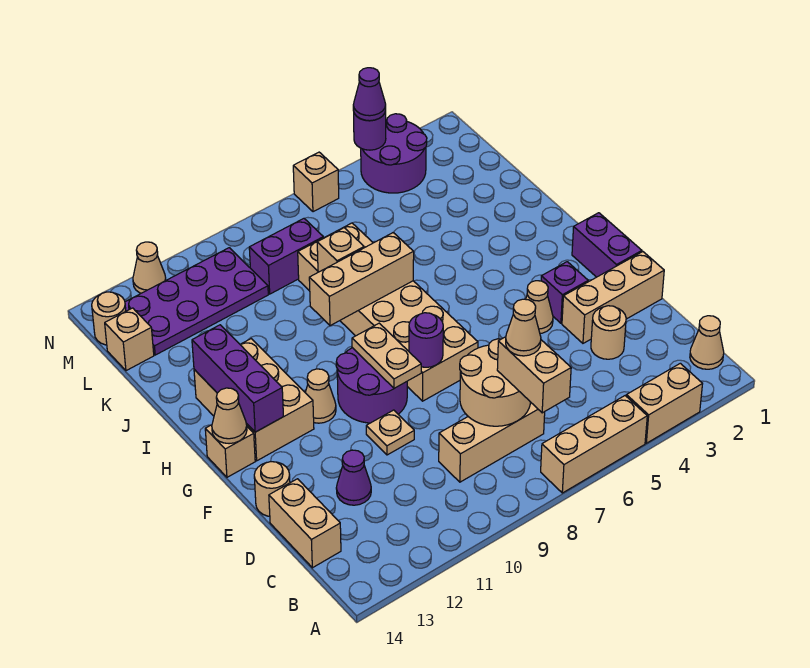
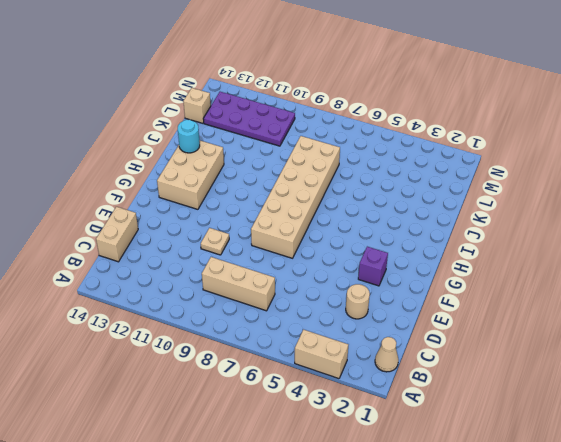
cyan 1x1 round brick [178,120,200,153] -> purple 1x3 brick [192,325,283,432]
none -> tan 1x3 brick [541,396,647,493]
none -> purple 1x1 cone [336,450,371,505]
none -> tan 1x3 brick [562,252,664,343]
none -> tan 1x1 round brick [254,462,290,516]

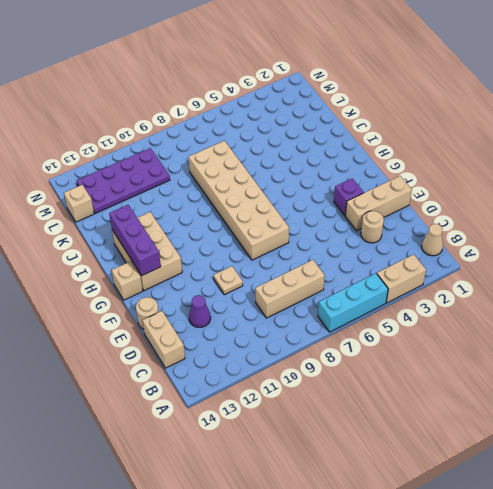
cyan 1x3 brick [318,273,388,332] -> tan 1x3 brick [541,396,647,493]
none -> purple 1x2 brick [572,213,642,277]
none -> tan 1x1 cone [526,281,553,334]
none -> purple 2x2 round brick [336,348,407,423]
none -> tan 1x1 cone [305,369,336,423]

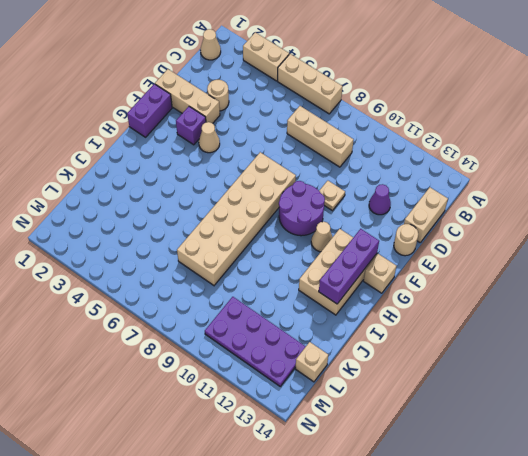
none -> purple 1x2 brick [249,219,323,294]
none -> purple 2x2 round brick [361,114,427,193]
none -> tan 1x1 round brick [92,292,126,345]
none -> tan 1x1 brick [293,152,339,212]

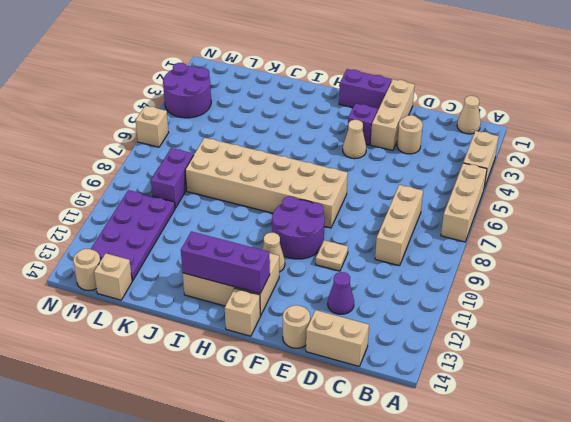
none -> tan 1x1 cone [133,242,166,293]
none -> tan 2x2 round brick [460,339,530,426]
none -> purple 1x1 round brick [409,313,443,367]
none -> tan 1x2 plate [352,323,421,388]

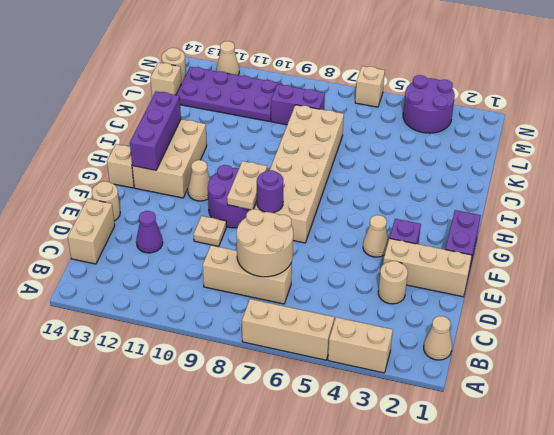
none -> tan 1x1 cone [212,388,247,444]
none -> tan 1x3 brick [309,233,414,326]
none -> tan 1x1 brick [317,228,364,272]
none -> purple 1x1 round brick [354,111,386,150]

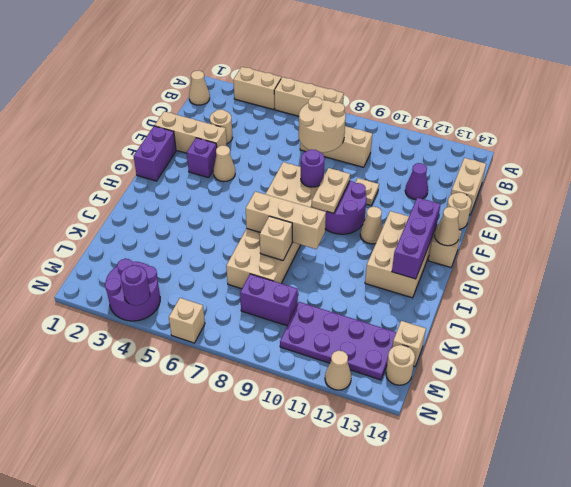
none -> tan 1x2 brick [497,337,571,413]
none -> purple 1x1 cone [353,68,386,121]
none -> tan 1x1 cone [506,299,541,356]

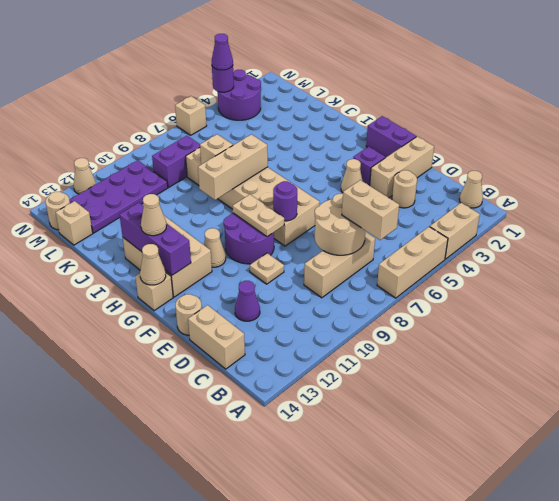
tan 1x1 cone [141,194,166,236] -> tan 1x1 cone moved to [506,299,541,356]

